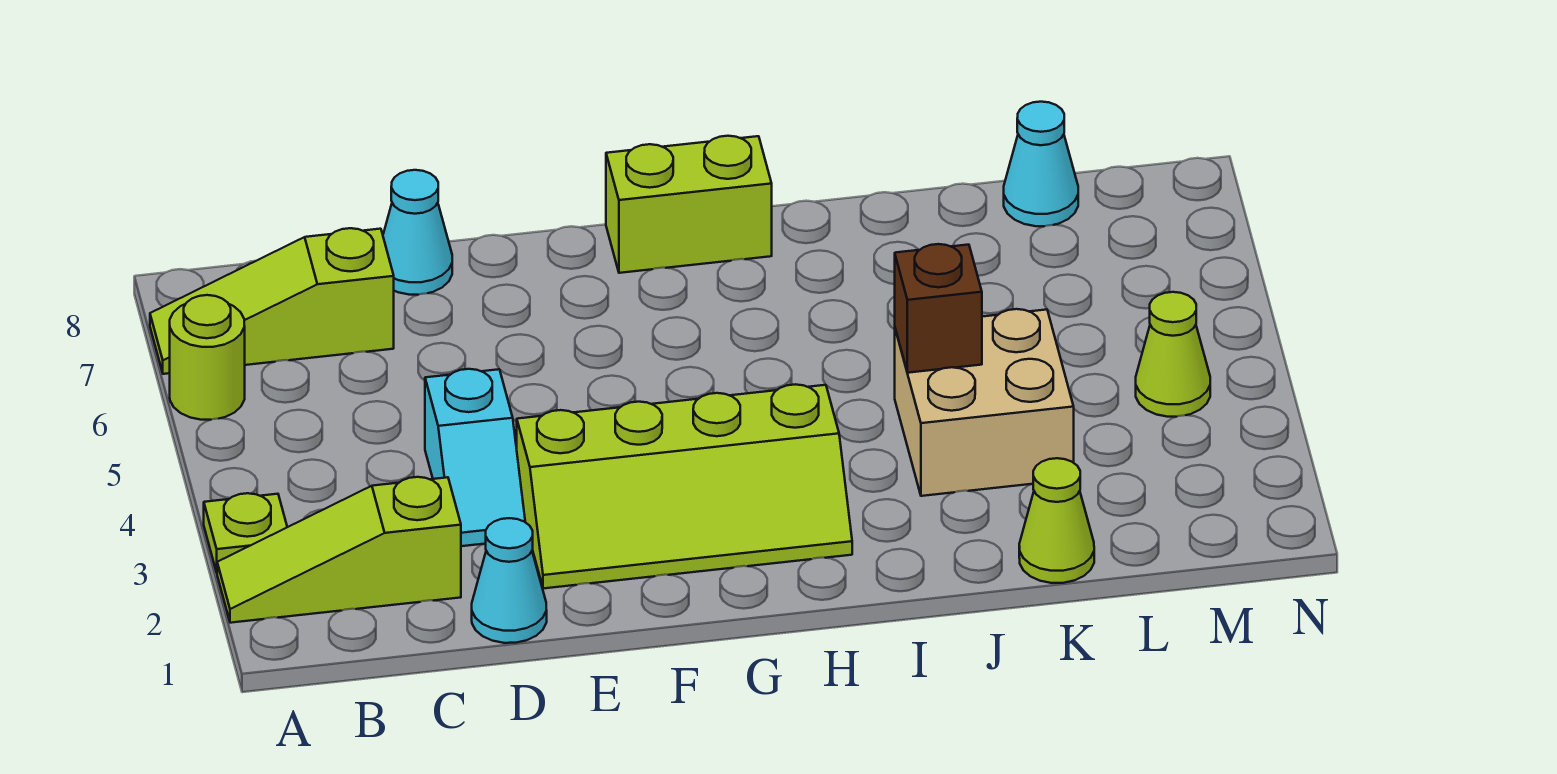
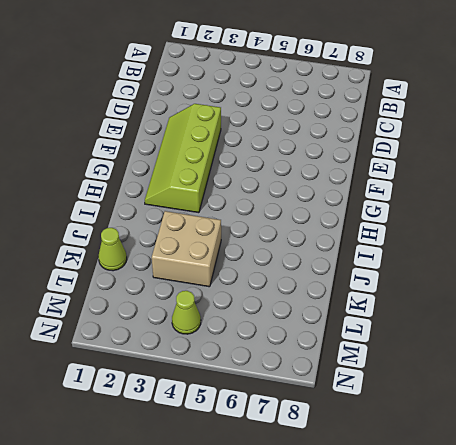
none -> lime 1x3 slope [217,477,461,623]
none -> lime 1x1 plate [204,493,287,572]
none -> lime 1x1 round brick [170,295,245,420]

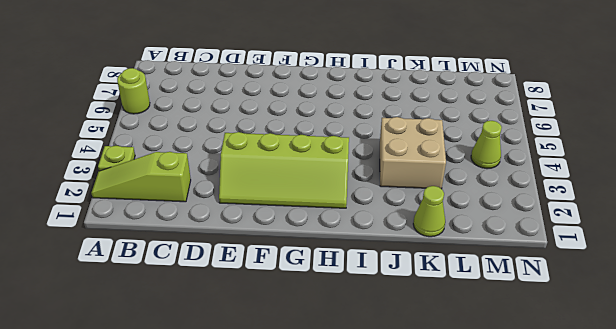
none -> lime 1x3 slope [150,228,394,374]
none -> cyan 1x1 cone [472,518,547,643]
none -> cyan 1x2 slope [425,369,525,546]

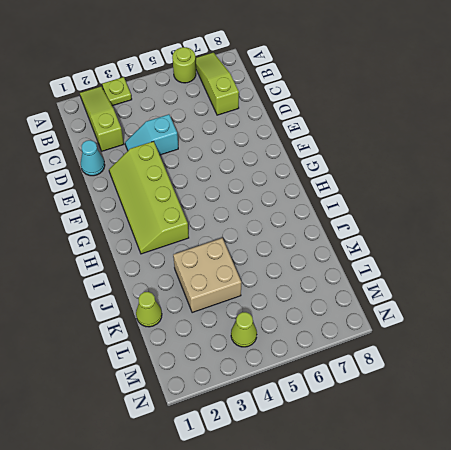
none -> cyan 1x1 cone [383,170,452,295]
none -> lime 1x2 brick [606,136,772,273]
none -> cyan 1x1 cone [1004,102,1078,226]

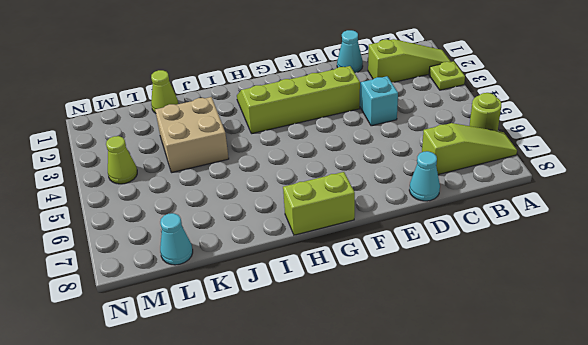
none -> brown 1x1 brick [895,244,982,373]

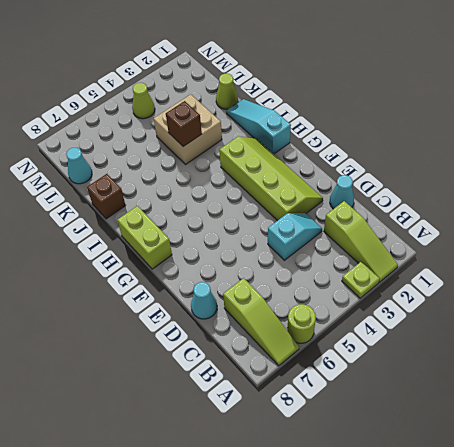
cyan 1x3 slope [226,99,291,154] -> none
brown 1x1 brick [87,174,126,219] -> none

